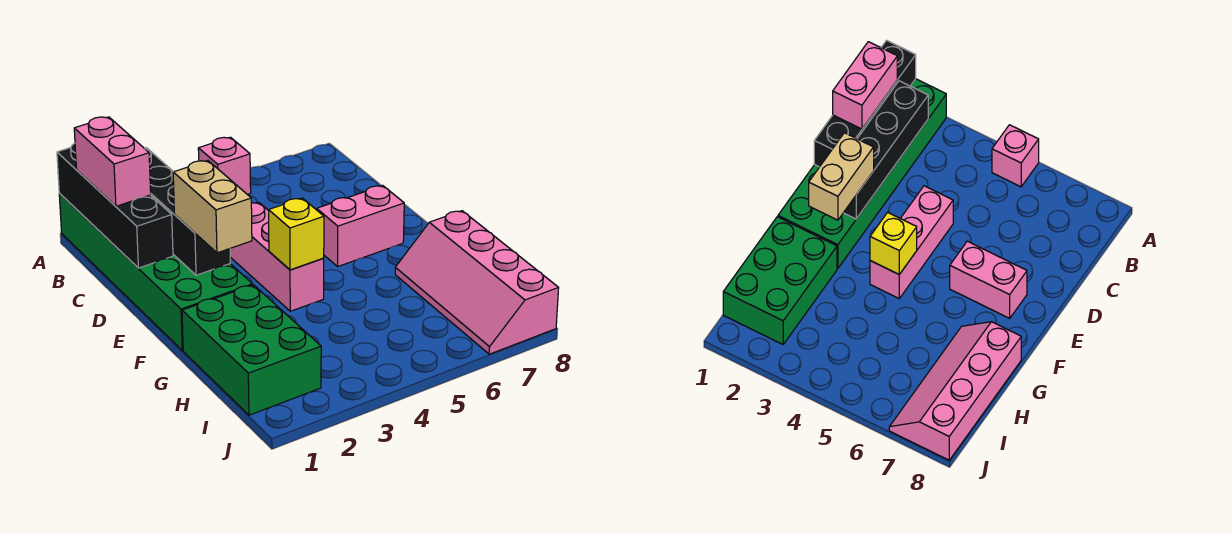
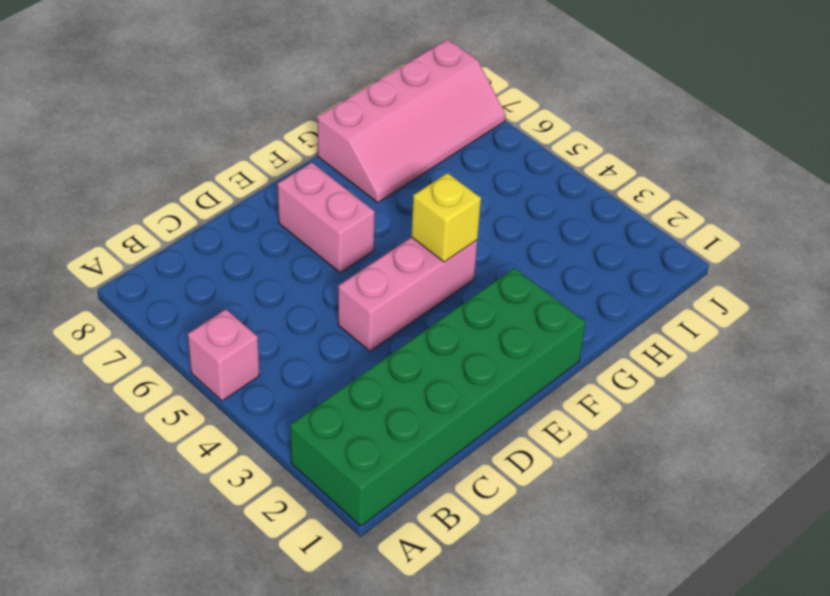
none -> green 2x3 brick [182,285,321,415]
none -> black 1x4 brick [57,144,173,268]

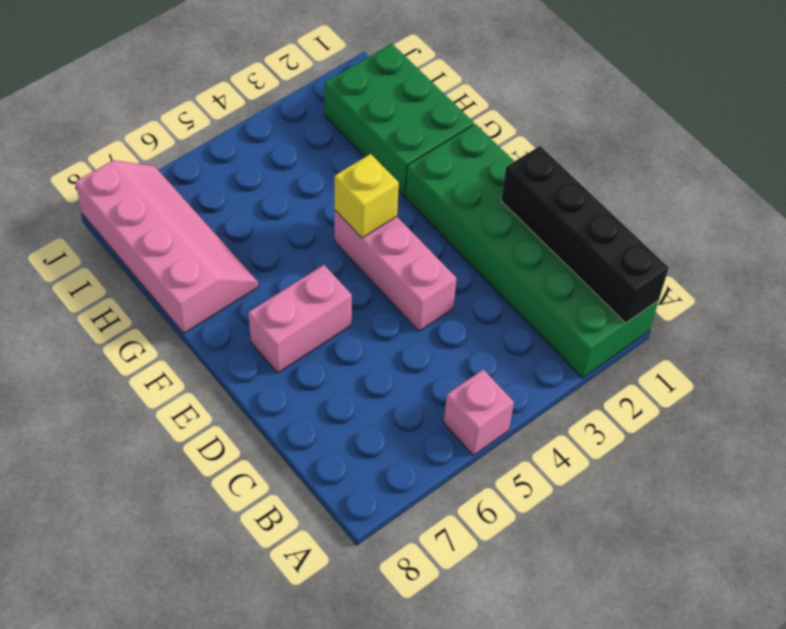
none -> black 1x4 brick [145,148,230,275]
none -> pink 1x2 brick [74,117,151,206]

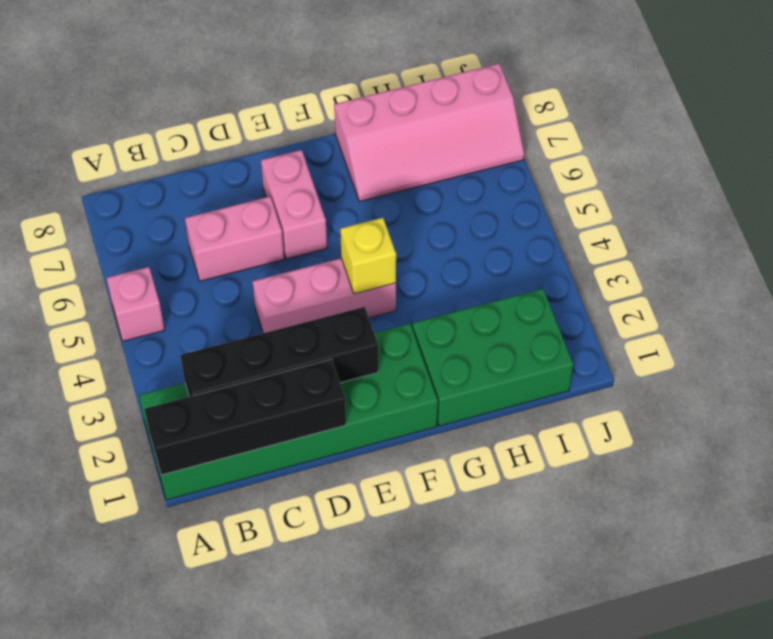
pink 1x2 brick [185,197,284,281] -> pink 1x2 brick moved to [74,117,151,206]
none -> tan 1x2 brick [173,161,252,253]

